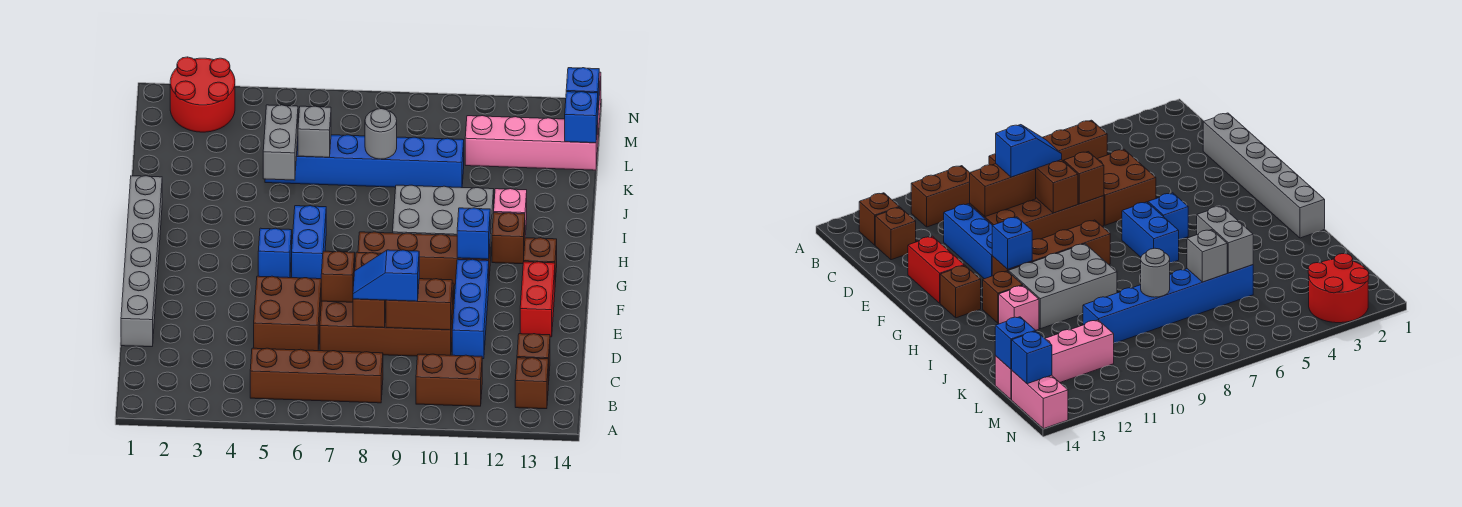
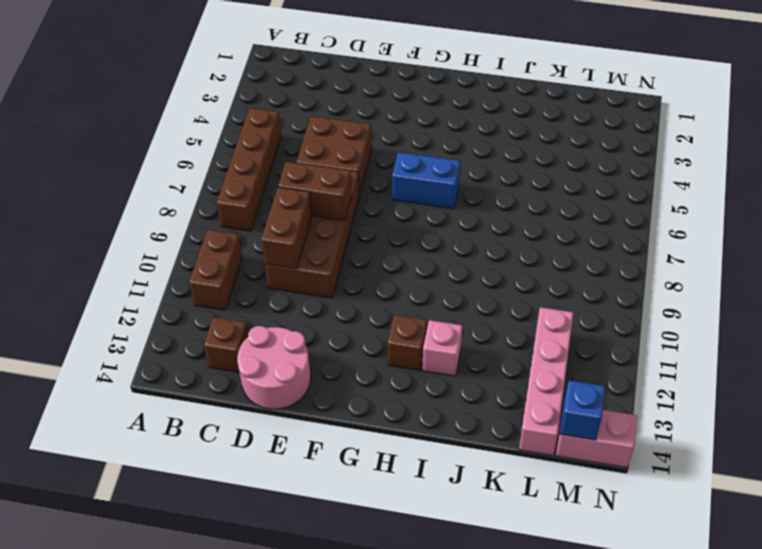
pink 2x2 round brick [237,326,311,409] -> red 1x2 brick [520,262,555,337]
none -> brown 1x1 brick [515,358,548,409]
none -> grey 1x6 brick [121,176,162,347]
none -> blue 1x3 brick [452,259,489,359]
none -> blue 1x1 brick [258,228,292,278]

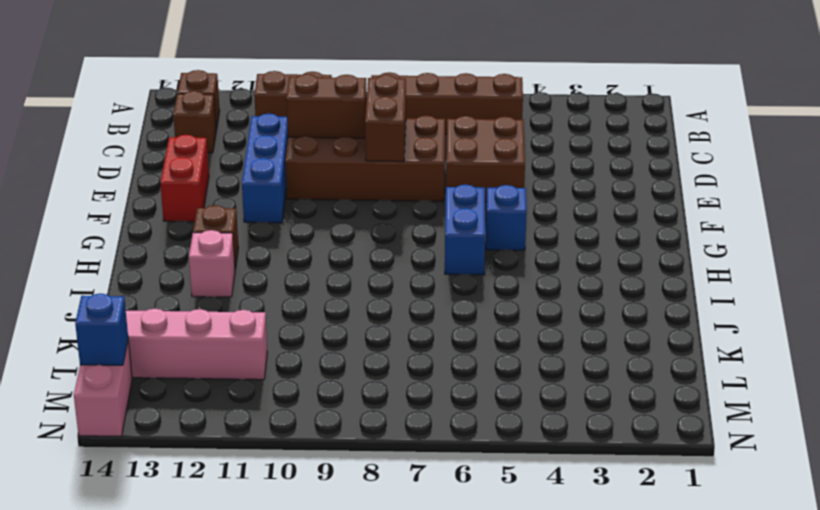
none -> grey 1x6 brick [121,176,162,347]
none -> brown 1x4 brick [358,232,490,285]
none -> brown 1x1 brick [524,238,557,282]
none -> grey 2x3 brick [393,185,494,261]

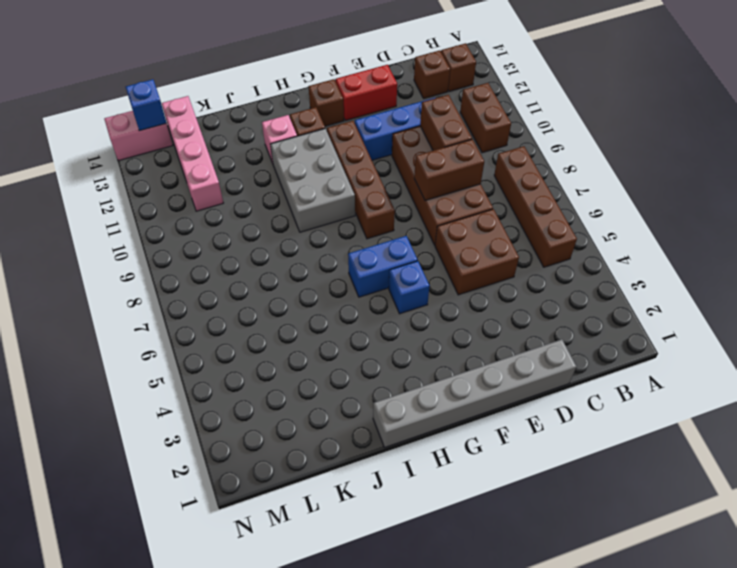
none -> blue 1x6 brick [265,135,464,188]
none -> red 2x2 round brick [170,57,235,132]
none -> brown 1x1 brick [321,251,355,302]
none -> blue 1x1 brick [457,208,490,259]

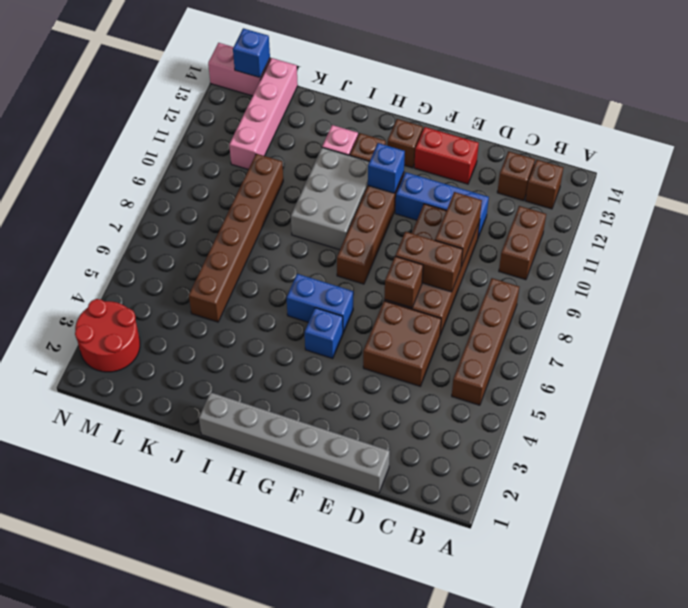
brown 1x6 brick [189,154,283,322] -> blue 1x6 brick [265,135,464,188]
none -> grey 1x2 brick [263,105,298,180]
none -> grey 1x1 brick [298,106,331,157]
none -> grey 1x1 round brick [365,109,397,159]
none -> blue 1x1 brick [565,92,598,143]

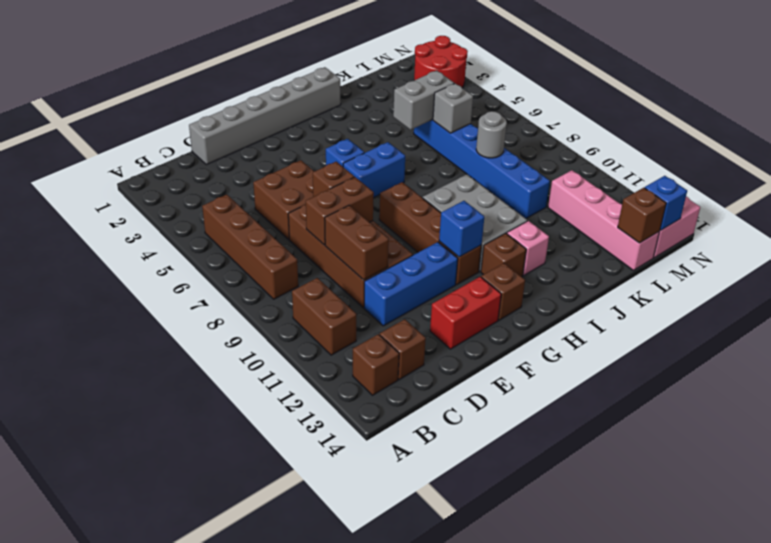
brown 1x1 brick [618,188,666,243] -> blue 1x1 brick [565,92,598,143]
none -> blue 1x2 slope [353,250,419,301]

